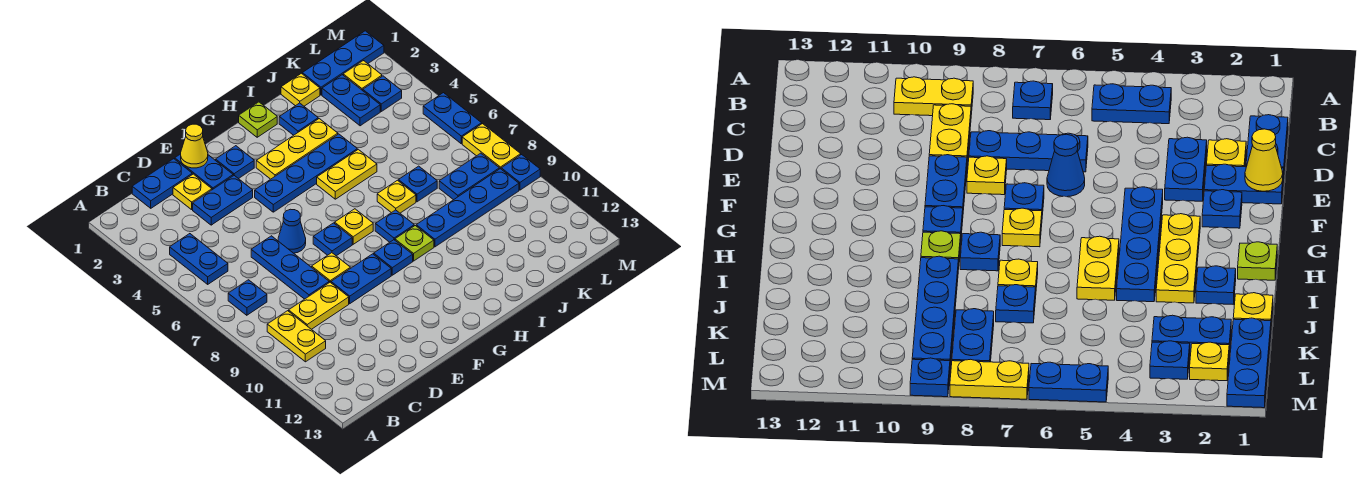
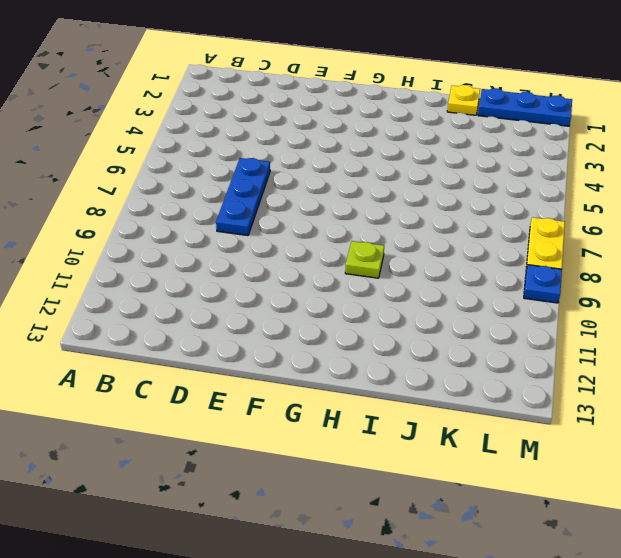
none -> blue 1x2 plate [170,234,228,284]
none -> blue 1x1 plate [228,280,267,315]
none -> yellow 1x2 plate [267,311,326,362]
none -> blue 1x2 plate [132,159,192,208]

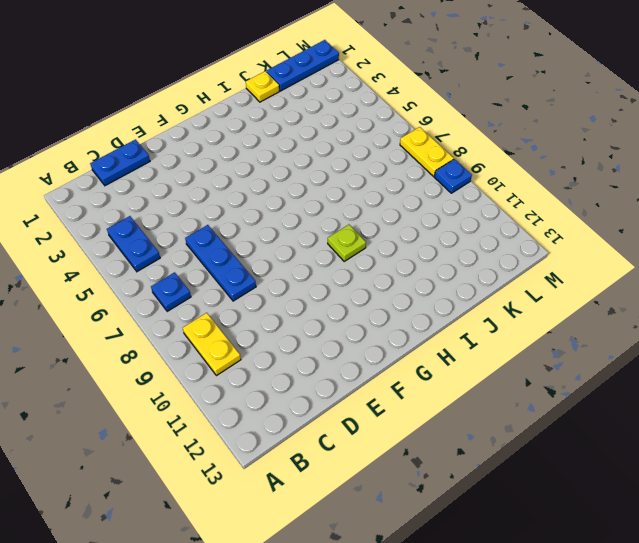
none -> yellow 1x2 plate [289,282,349,329]
none -> yellow 1x1 plate [173,174,212,210]
none -> blue 1x2 plate [193,176,253,225]
none -> blue 1x2 plate [175,154,233,190]

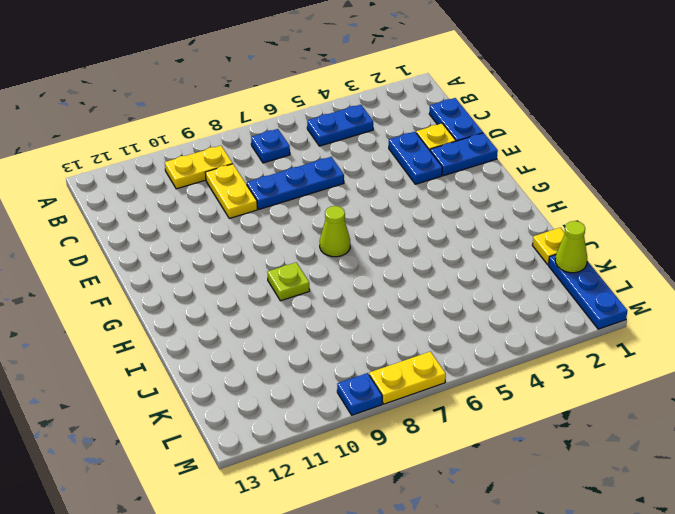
lime 1x1 cone [320,206,350,257] -> yellow 1x1 plate [335,209,373,244]
lime 1x1 cone [555,221,587,273] -> none
none -> blue 1x1 cone [278,209,306,253]
none -> yellow 1x1 plate [312,253,350,282]
none -> blue 1x2 plate [331,254,391,304]
none -> blue 1x1 plate [216,146,254,179]

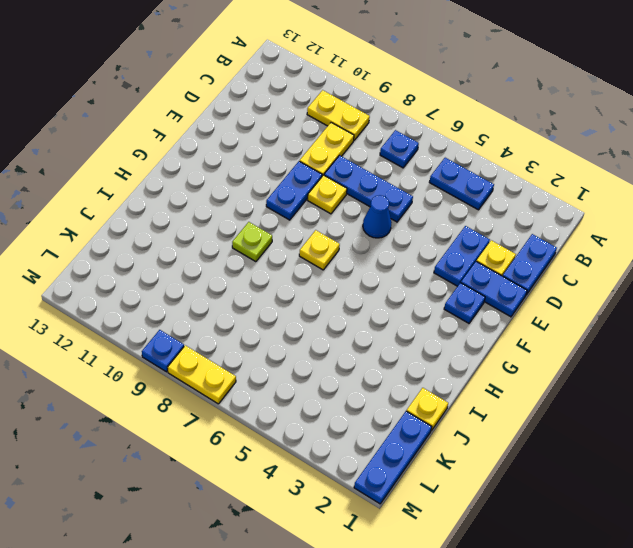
none -> blue 1x4 plate [255,134,357,212]
none -> blue 1x1 plate [313,223,352,256]
none -> yellow 1x3 plate [256,119,338,179]
none -> blue 1x1 plate [374,240,413,275]

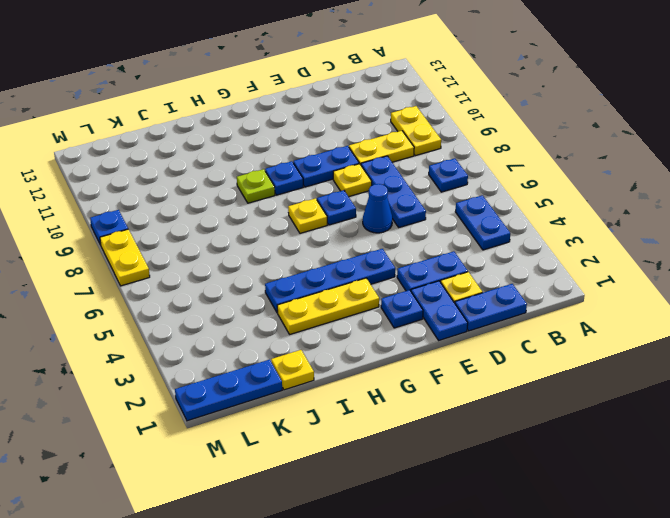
none -> lime 1x1 plate [239,102,277,137]
none -> yellow 1x2 plate [317,149,377,199]
none -> blue 1x1 plate [375,210,414,242]
none -> blue 1x1 plate [279,103,318,135]

